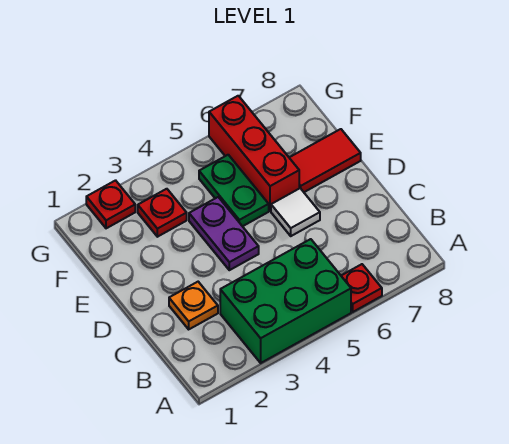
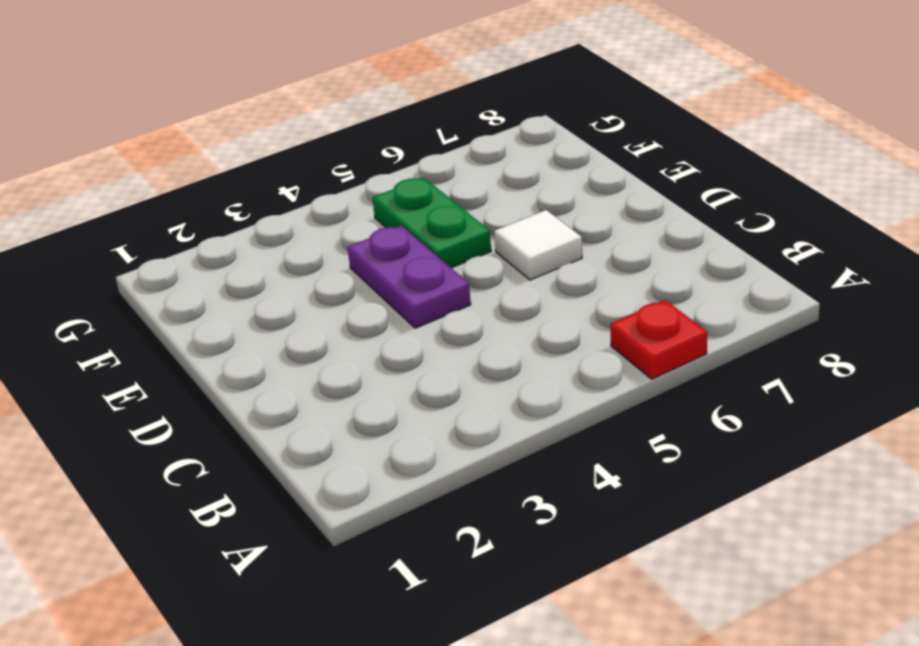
none -> green 2x3 brick [220,239,351,363]
none -> orange 1x1 plate [169,282,218,329]

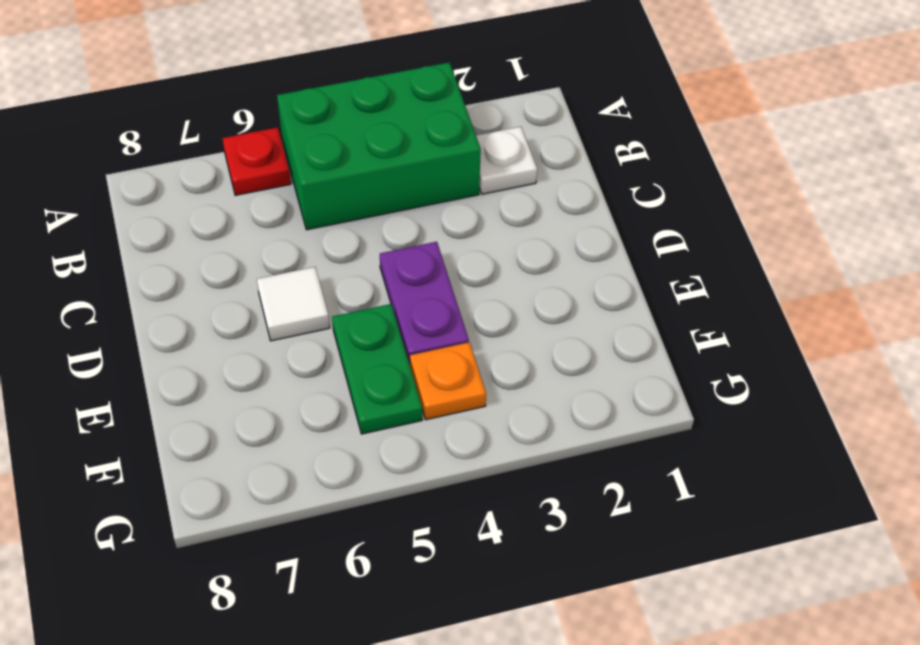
white 1x1 plate [476,127,537,194] -> none
orange 1x1 plate [410,342,486,420] -> orange 1x1 plate moved to [169,282,218,329]
none -> red 1x3 brick [209,96,299,211]
none -> red 1x2 tile [289,129,361,192]

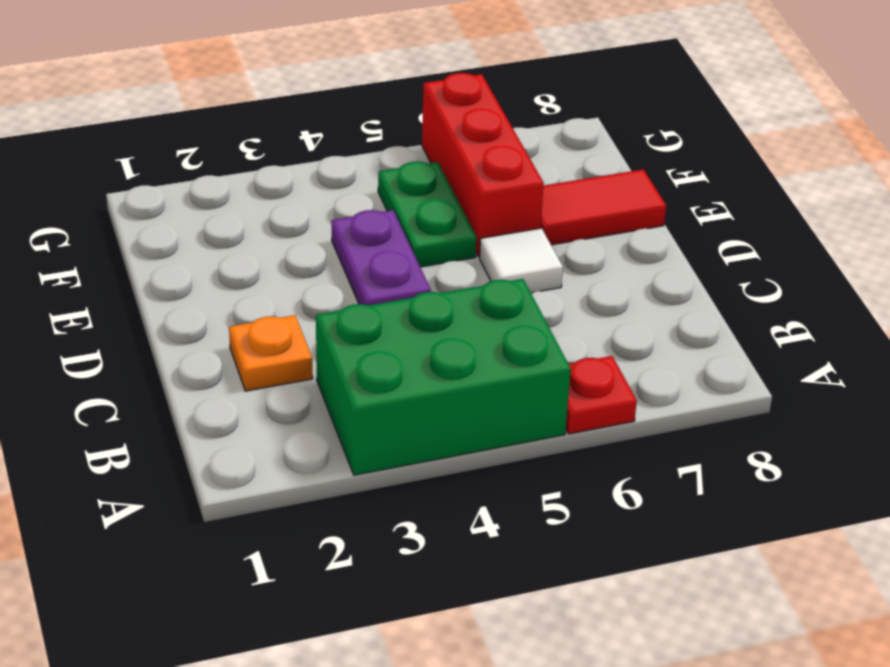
none -> red 1x1 plate [138,189,187,237]
none -> red 1x1 plate [86,180,135,228]

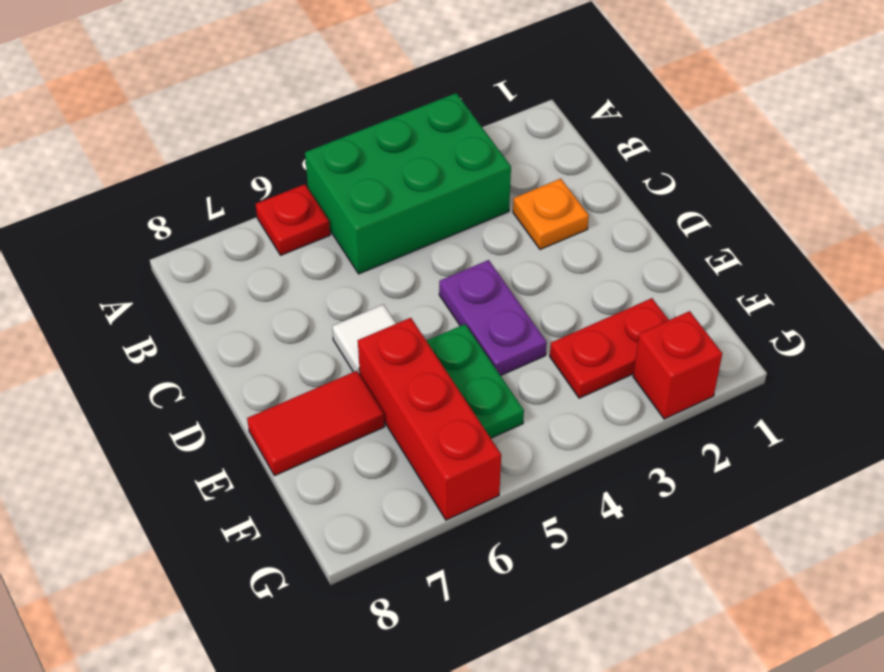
red 1x2 plate [550,298,669,398] -> red 1x1 plate [138,189,187,237]
red 1x1 brick [633,311,722,419] -> red 1x1 plate [86,180,135,228]

